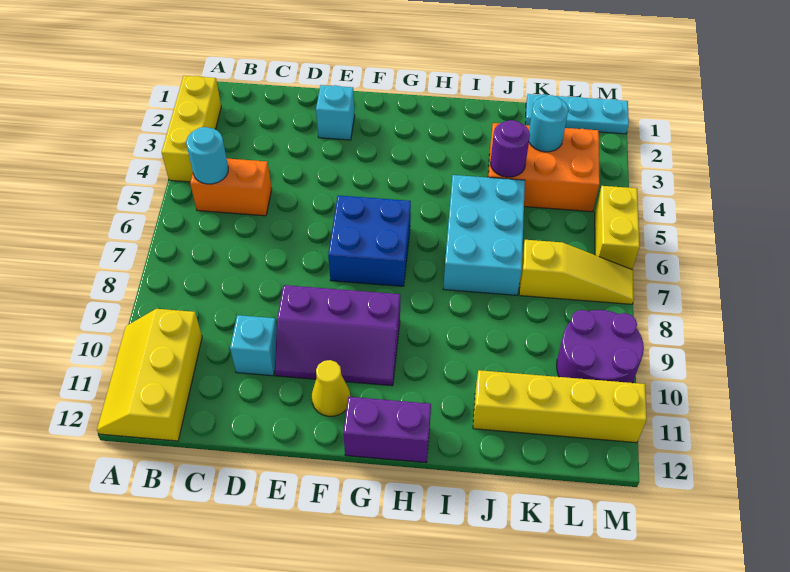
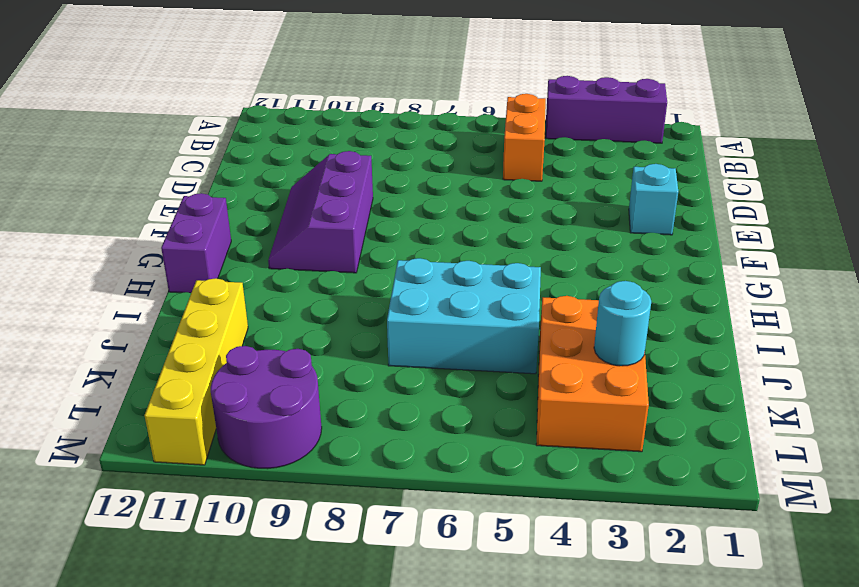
purple 1x3 brick [545,76,667,143] -> yellow 1x3 brick [162,76,221,182]
none -> yellow 2x3 slope [97,309,202,441]
none -> cyan 1x1 brick [230,315,277,376]
none -> blue 2x2 brick [328,195,411,286]

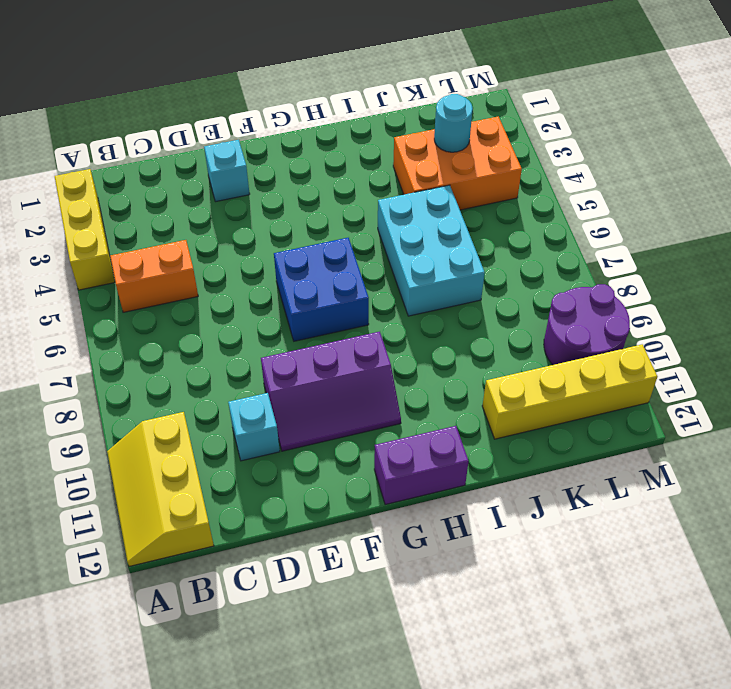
none -> yellow 1x1 cone [312,360,350,416]
none -> cyan 1x3 plate [525,94,629,134]
none -> yellow 1x3 slope [519,240,634,304]

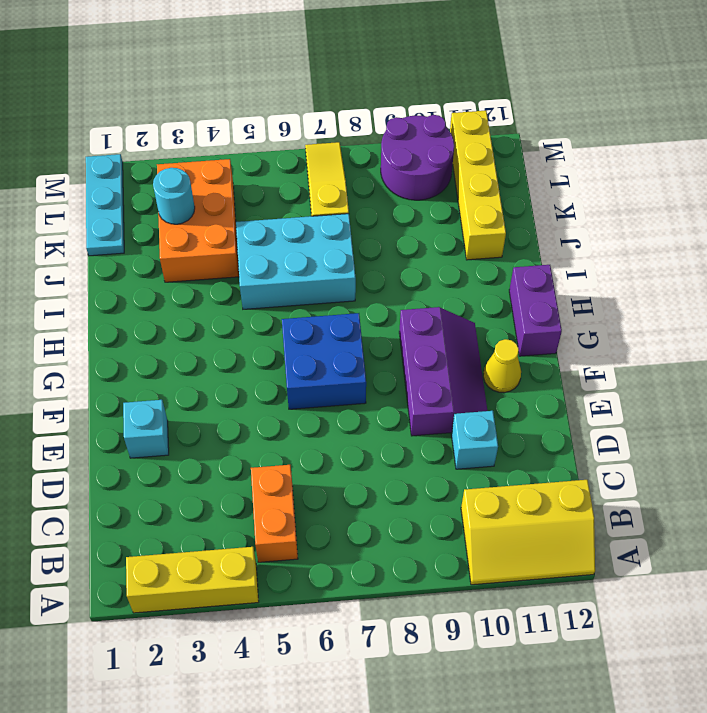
none -> yellow 1x2 brick [595,186,640,269]
none -> cyan 1x1 round brick [186,127,228,184]
none -> purple 1x1 round brick [490,120,530,177]

